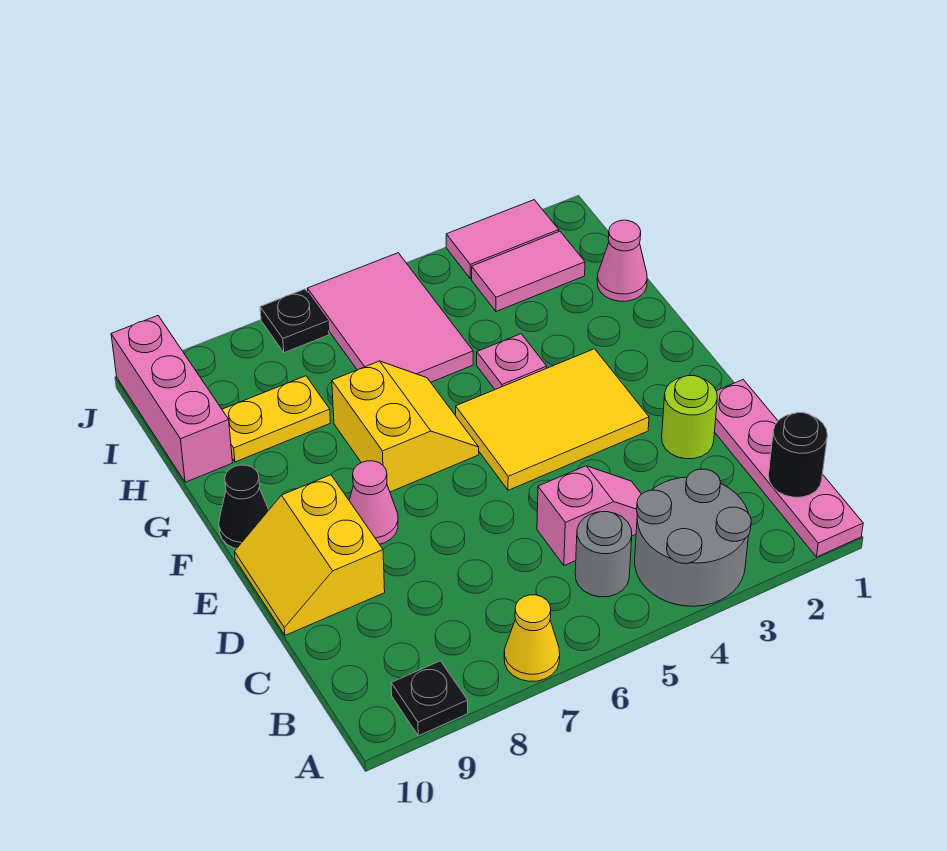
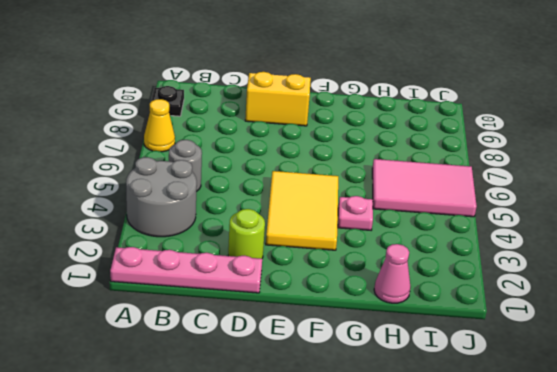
none -> pink 1x2 slope [537,466,641,566]
none -> pink 1x1 cone [349,461,398,544]
none -> yellow 2x2 slope [332,361,479,492]

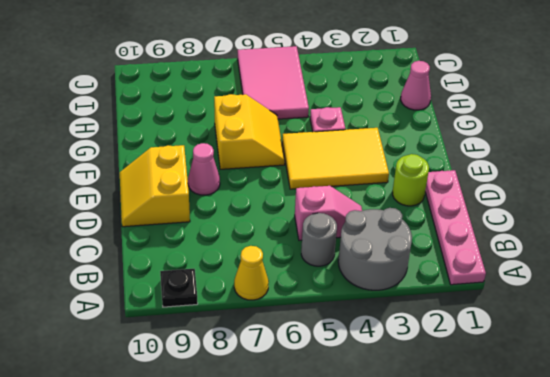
none -> black 1x1 cone [219,465,269,549]
none -> yellow 1x2 plate [222,376,330,462]
none -> pink 1x3 brick [111,316,233,482]

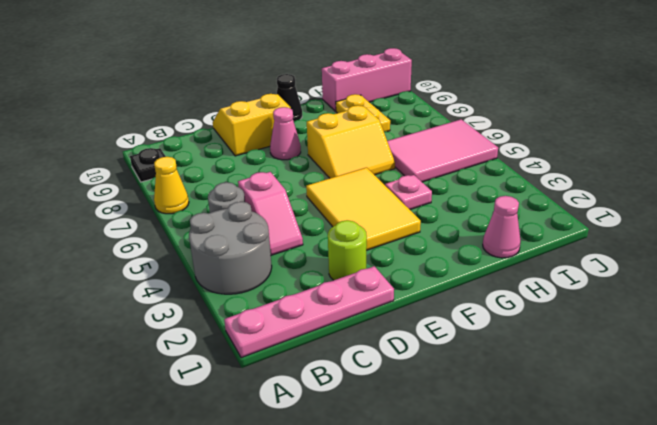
none -> pink 1x2 tile [472,231,585,312]
none -> pink 1x2 tile [446,200,559,279]
none -> black 1x1 plate [260,289,329,353]

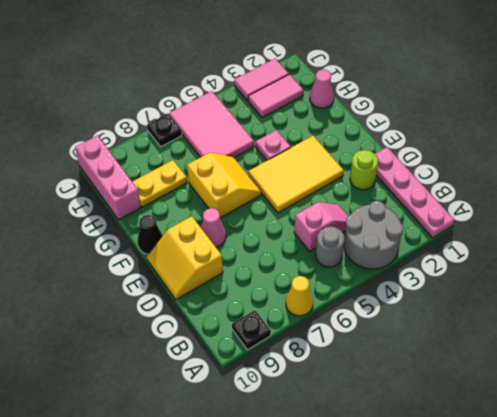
none -> black 1x1 round brick [769,413,827,497]

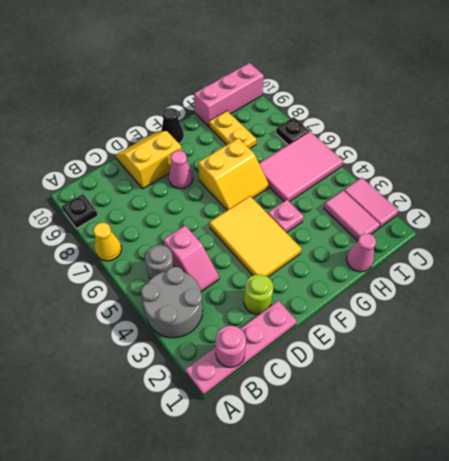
pink 1x1 round brick [215,326,246,367] -> black 1x1 round brick [769,413,827,497]

